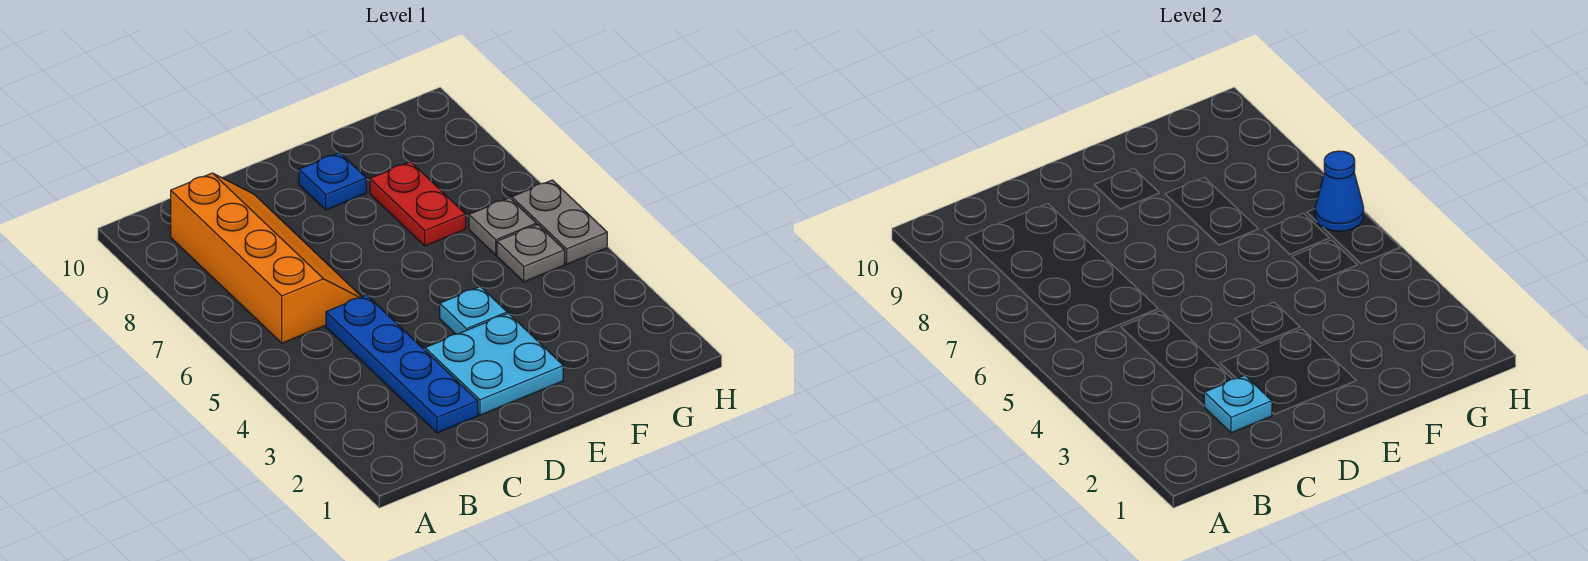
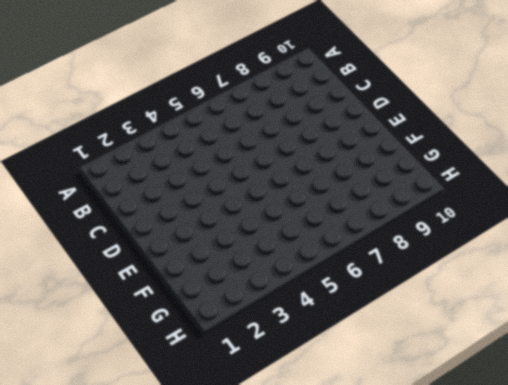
none -> orange 2x4 slope [171,173,361,343]
none -> blue 1x4 plate [326,295,478,433]

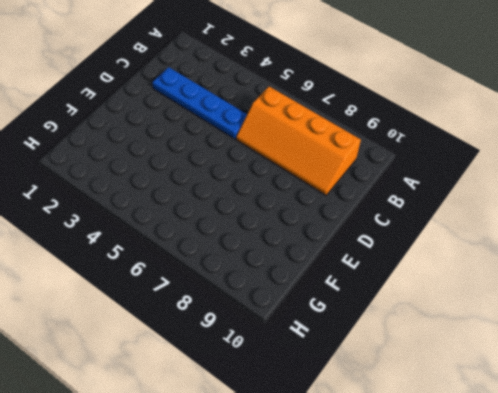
none -> cyan 2x2 plate [425,313,563,415]
none -> cyan 1x1 plate [440,287,507,334]

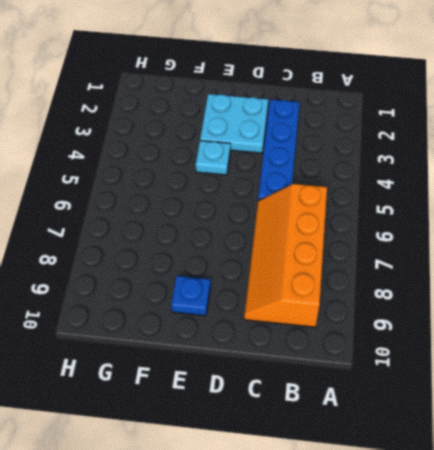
none -> red 1x2 plate [370,162,466,246]
none -> grey 1x1 plate [497,224,565,282]

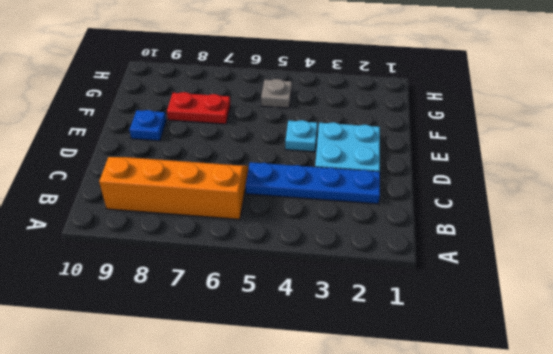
none -> grey 1x1 plate [469,198,536,255]
none -> grey 1x2 plate [512,180,607,264]

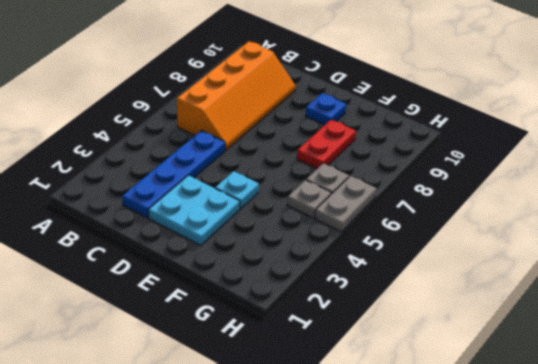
none -> cyan 1x1 plate [1204,376,1272,433]
none -> blue 1x1 cone [1315,151,1364,231]

